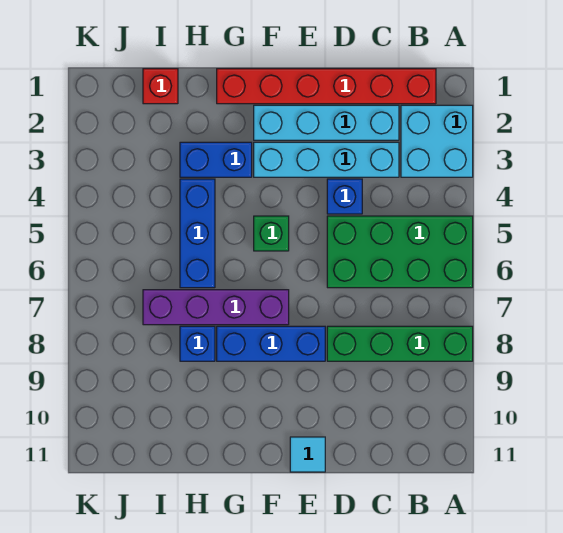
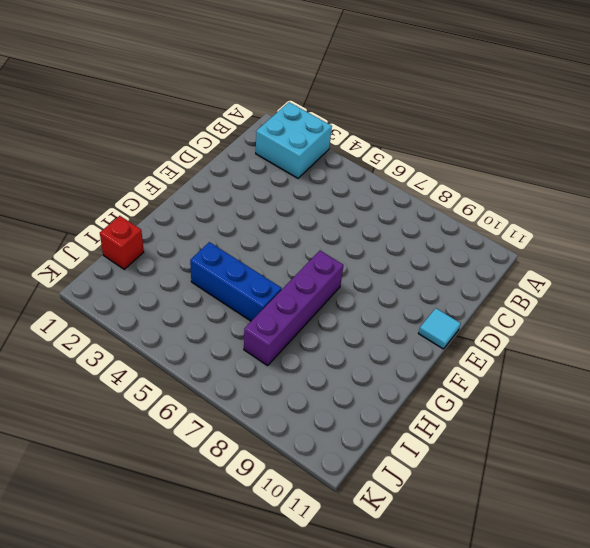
none -> green 2x4 brick [327,216,473,288]
none -> green 1x4 brick [327,326,473,361]
none -> red 1x6 brick [217,69,436,104]

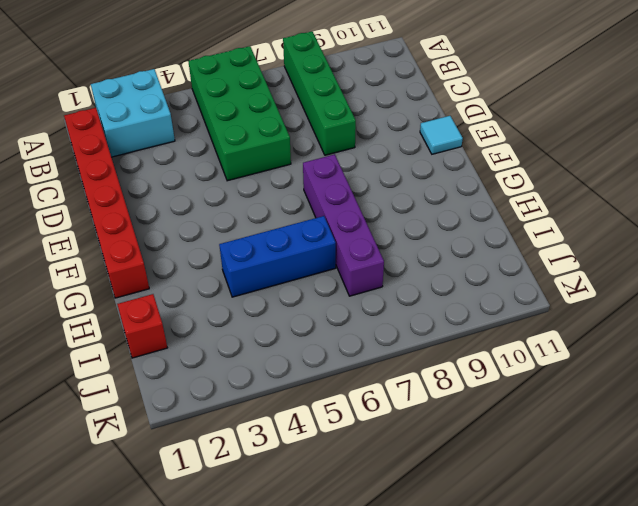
none -> cyan 1x4 brick [254,105,399,140]
none -> cyan 1x4 brick [254,142,399,177]
none -> blue 1x1 brick [327,179,362,214]

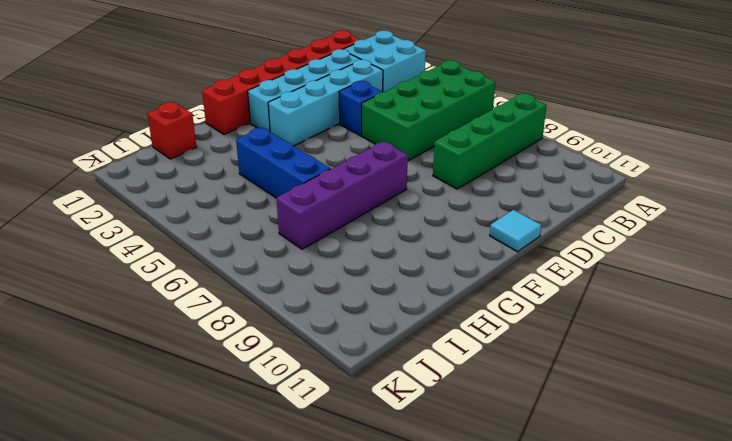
none -> blue 1x3 brick [217,326,325,361]
none -> green 1x1 brick [254,216,289,251]
none -> blue 1x2 brick [180,142,252,177]

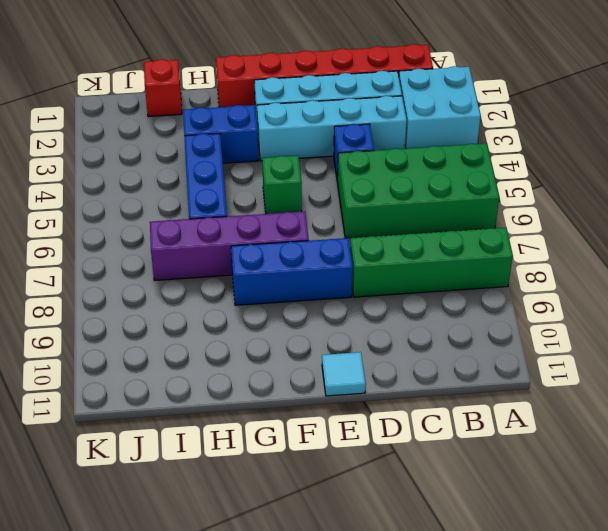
none -> blue 1x1 brick [180,326,215,361]

